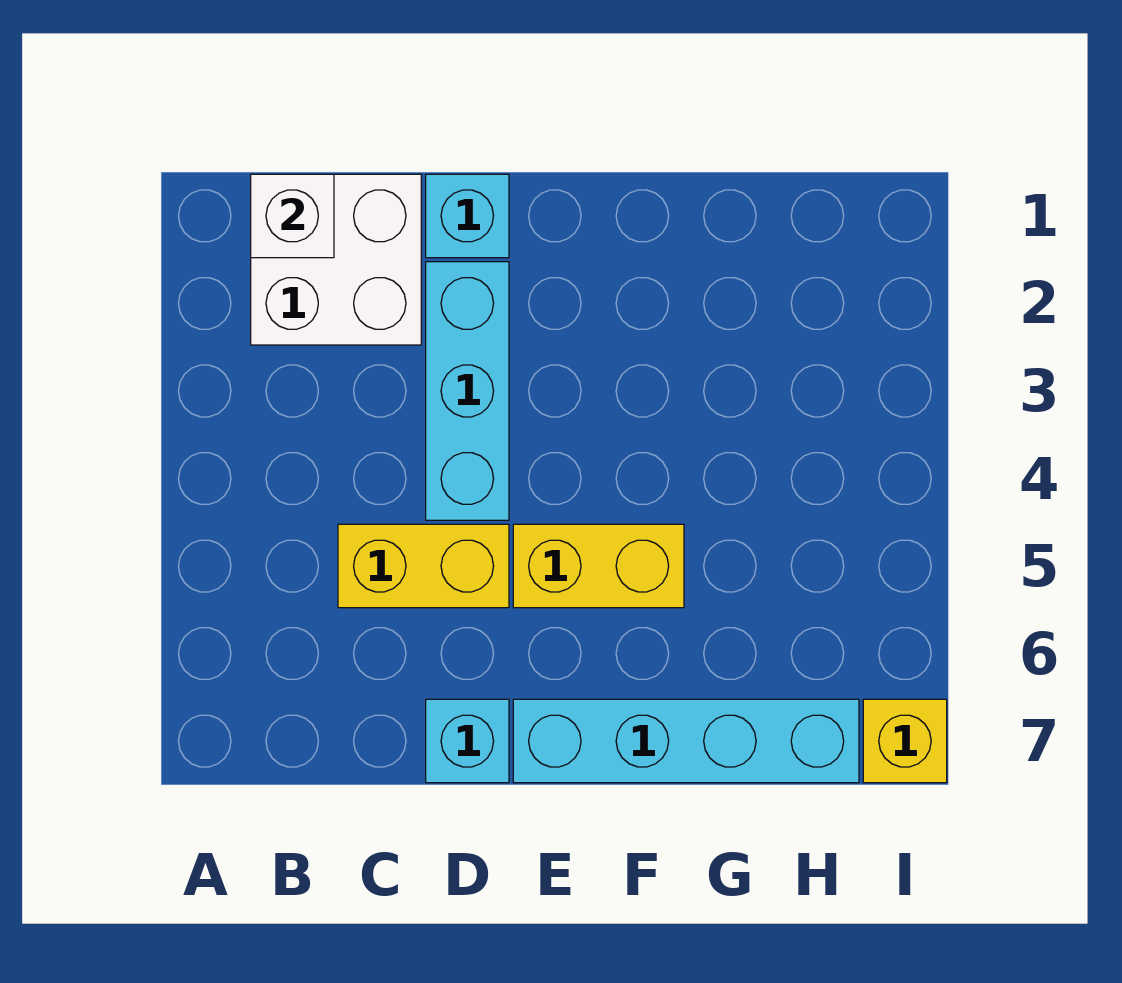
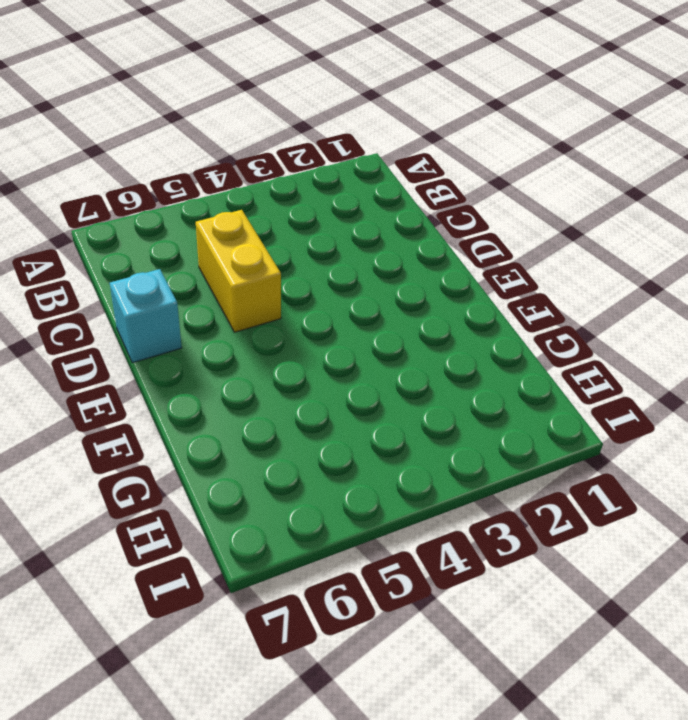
none -> white 2x2 brick [251,174,421,345]
none -> cyan 1x1 brick [426,174,509,258]

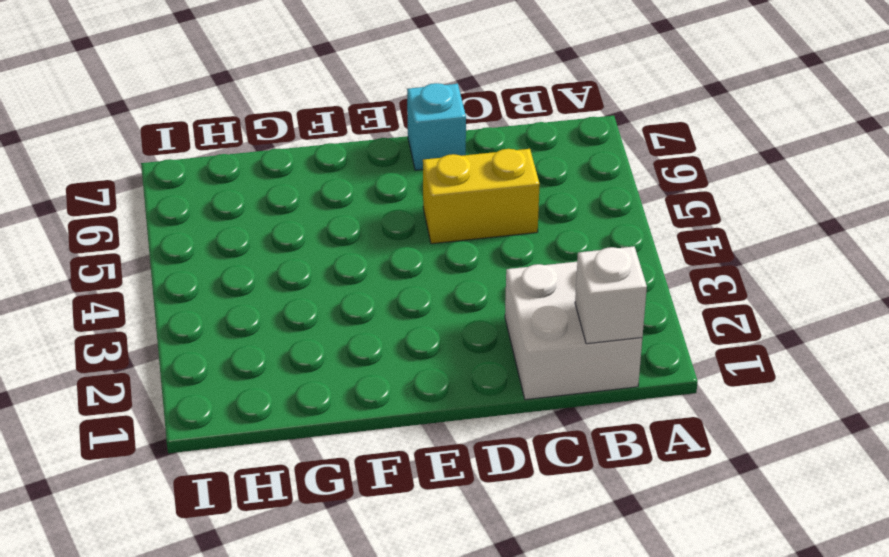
none -> cyan 1x1 brick [426,174,509,258]
none -> cyan 1x3 brick [426,262,509,520]

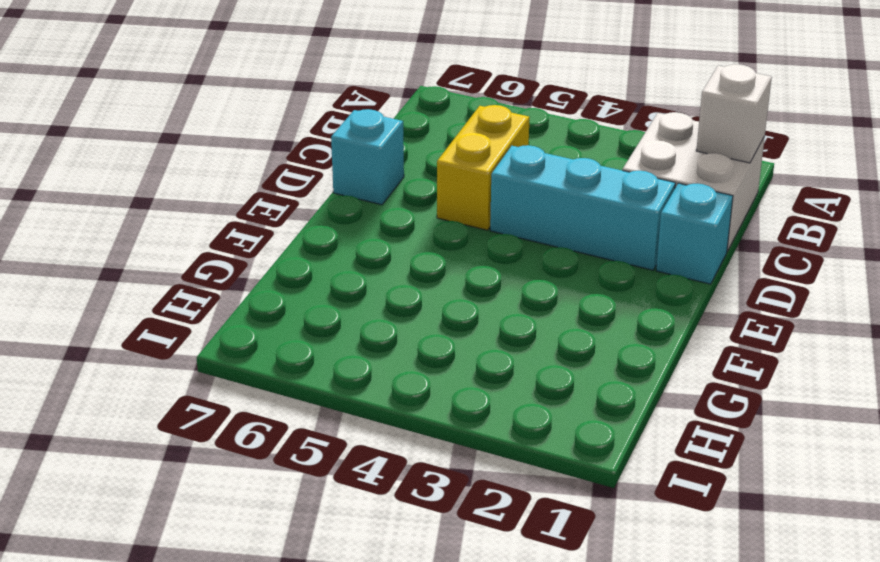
none -> yellow 1x2 brick [513,524,684,608]
none -> cyan 1x4 brick [513,699,859,783]

